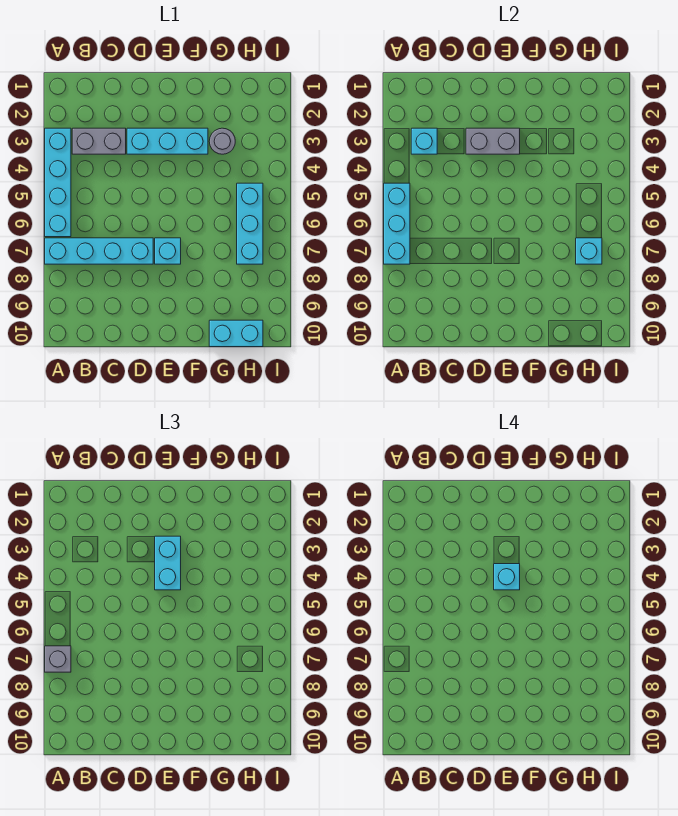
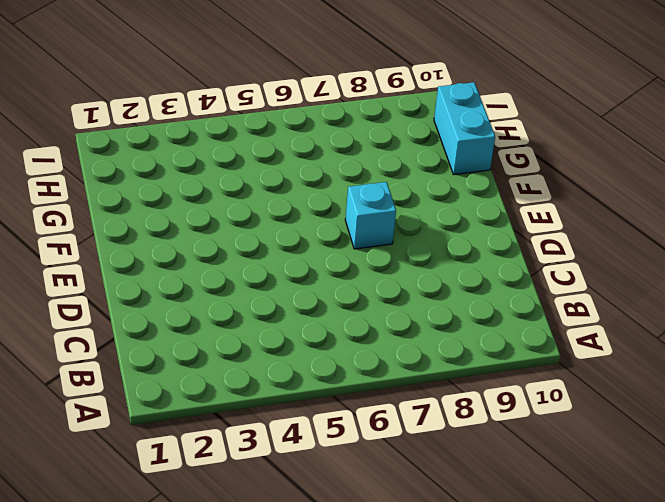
none -> cyan 1x4 brick [45,128,71,237]
none -> cyan 1x4 brick [45,238,153,264]
none -> grey 1x2 brick [72,128,126,154]

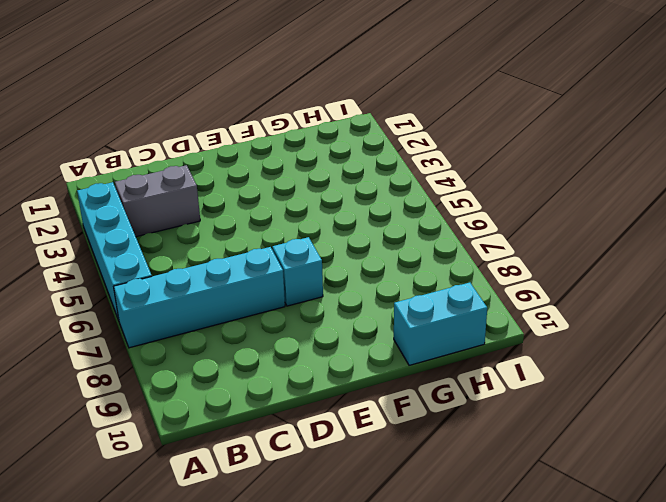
none -> cyan 1x3 brick [127,128,208,154]
none -> grey 1x1 round brick [209,128,235,154]
none -> cyan 1x3 brick [237,183,263,264]

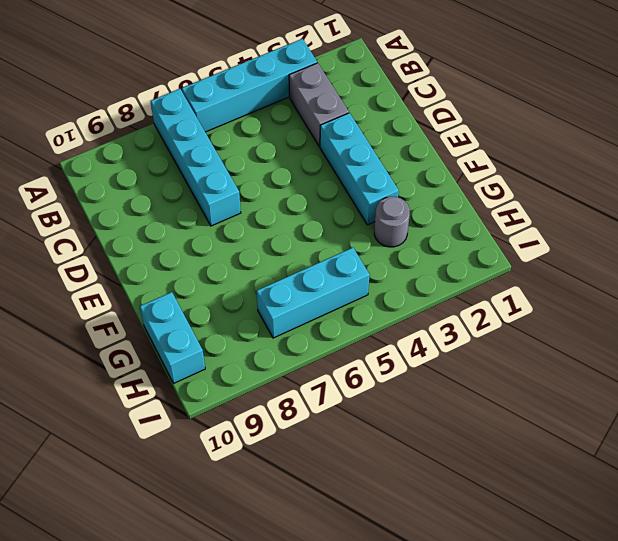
none -> cyan 1x1 brick [155,238,181,264]
none -> cyan 1x3 brick [384,183,410,264]
none -> cyan 1x1 brick [411,128,437,154]

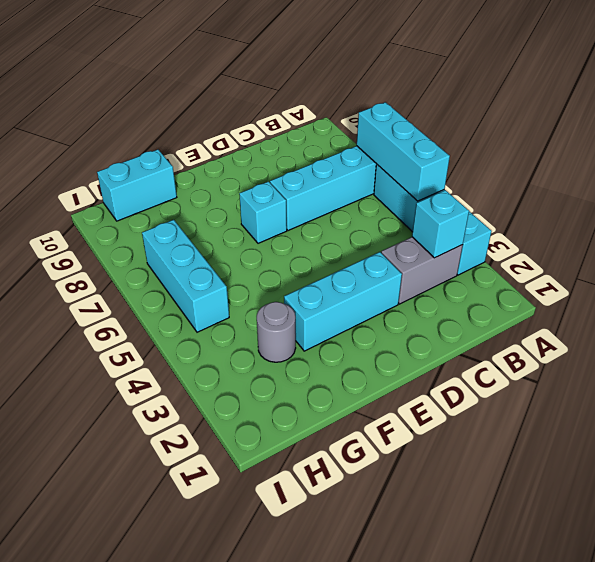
none -> grey 1x2 brick [466,128,520,154]
none -> cyan 1x1 brick [576,238,602,264]
none -> grey 1x1 brick [45,646,71,672]

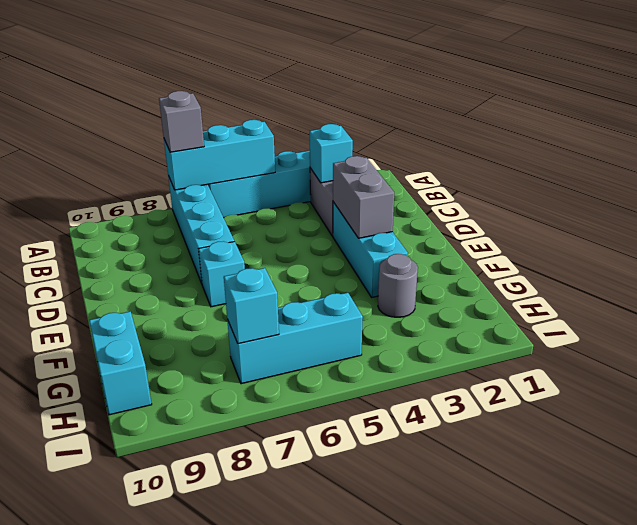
none -> cyan 1x2 brick [155,536,181,590]
none -> cyan 1x1 brick [494,564,520,590]

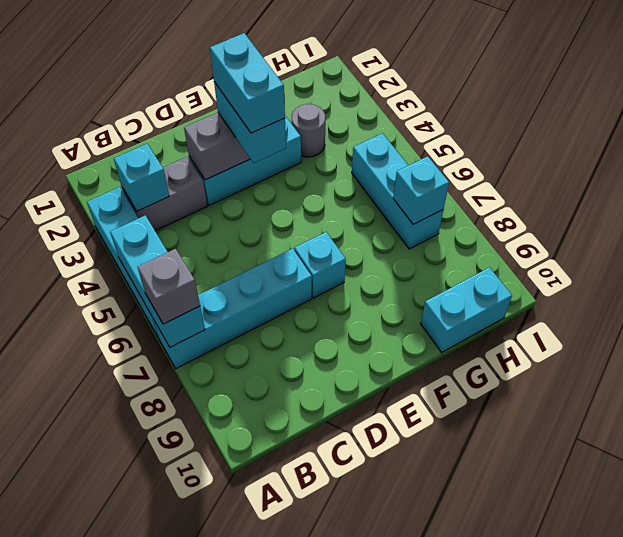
cyan 1x2 brick [210,33,285,133] -> cyan 1x1 brick [494,564,520,590]

